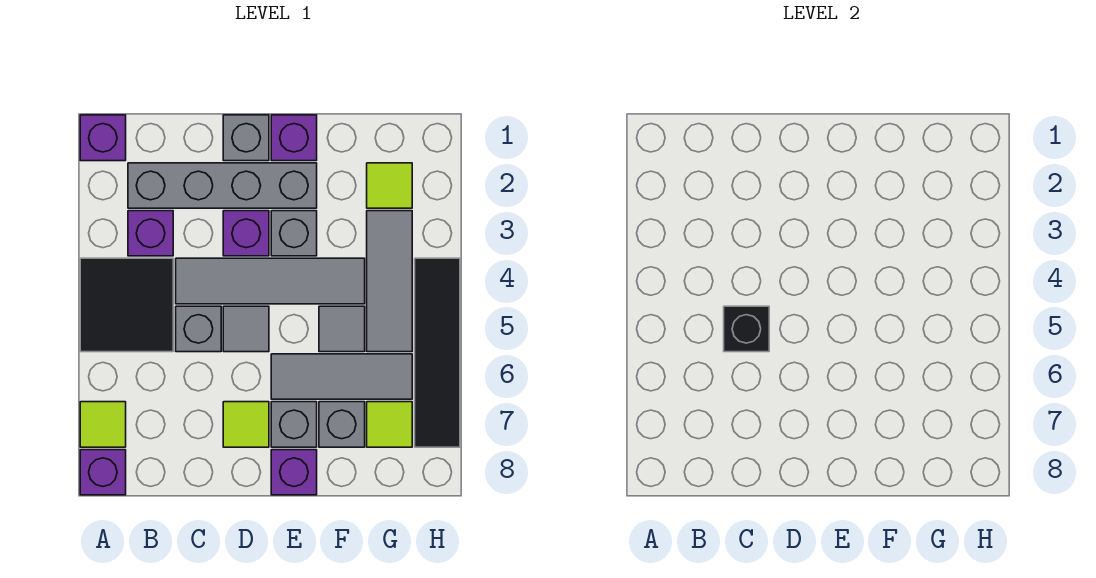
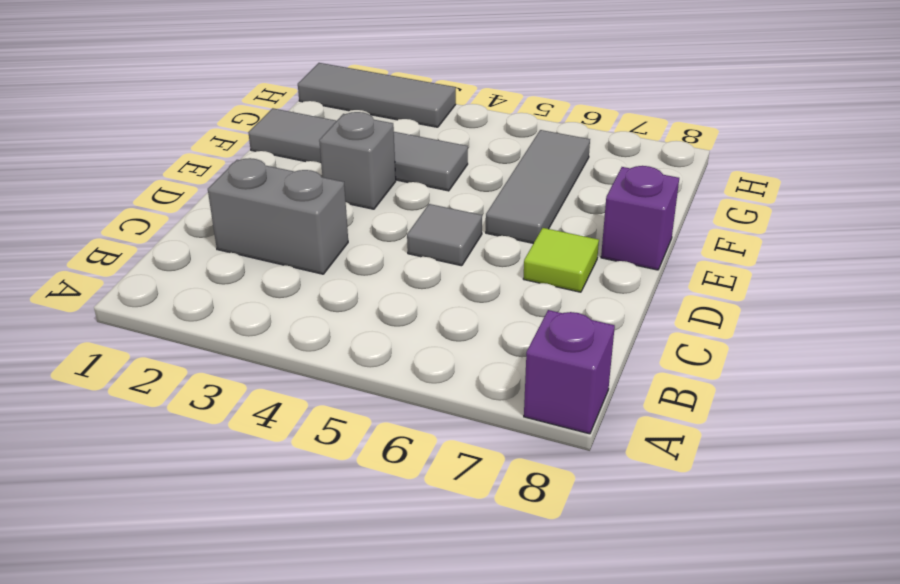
grey 1x2 brick [208,158,348,274] -> grey 1x4 brick [128,163,317,208]
grey 1x4 tile [248,108,468,191] -> grey 1x4 tile turned to [176,258,365,304]
grey 1x3 tile [298,63,456,127] -> grey 1x3 tile moved to [367,211,412,352]
none -> purple 1x1 brick [80,115,126,161]
none -> black 2x2 tile [80,258,173,352]
none -> lime 1x1 tile [80,402,126,447]

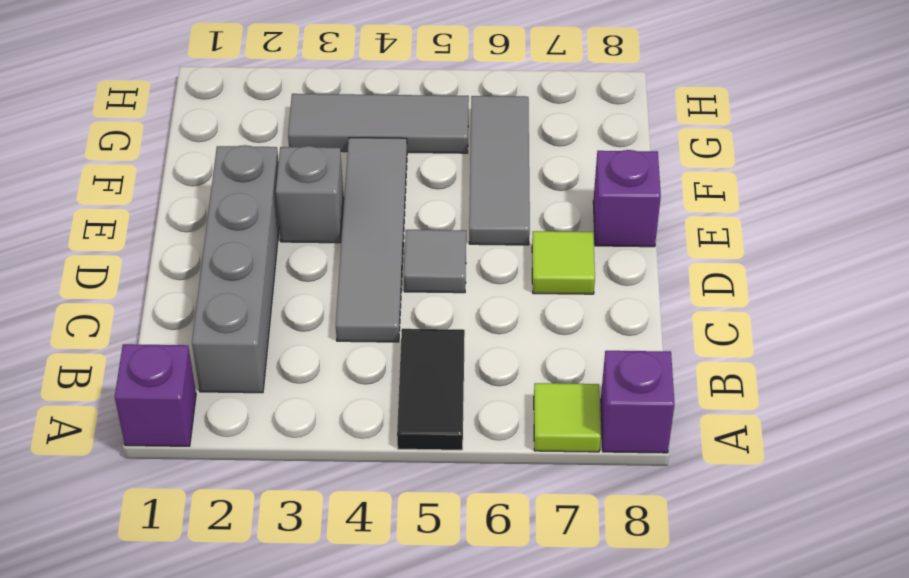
black 1x2 tile [397,329,465,450] -> black 2x2 tile [80,258,173,352]
none -> purple 1x1 brick [128,211,173,256]
none -> grey 1x1 brick [176,306,221,352]
none -> grey 1x1 brick [223,115,269,161]

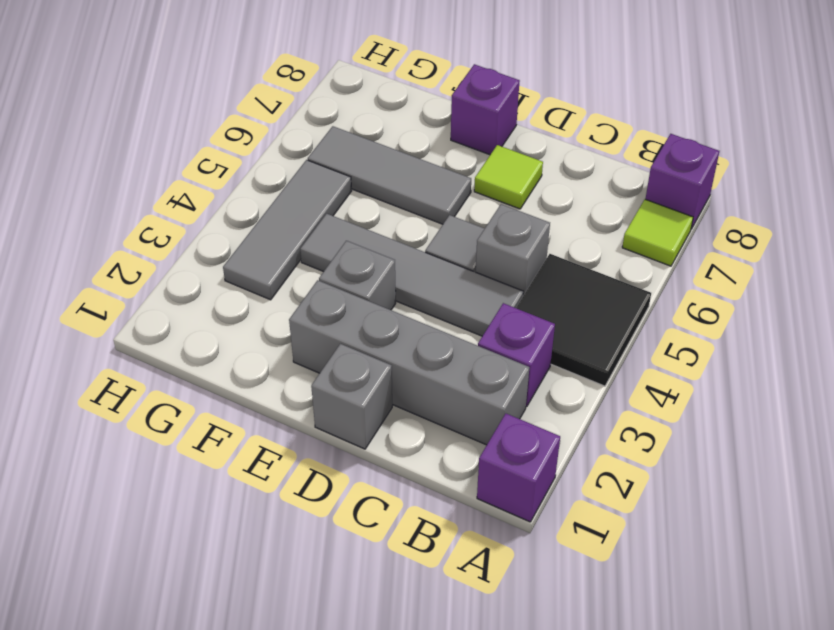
none -> purple 1x1 brick [223,211,269,256]
none -> purple 1x1 brick [271,115,317,161]
none -> grey 1x1 brick [271,402,317,447]

